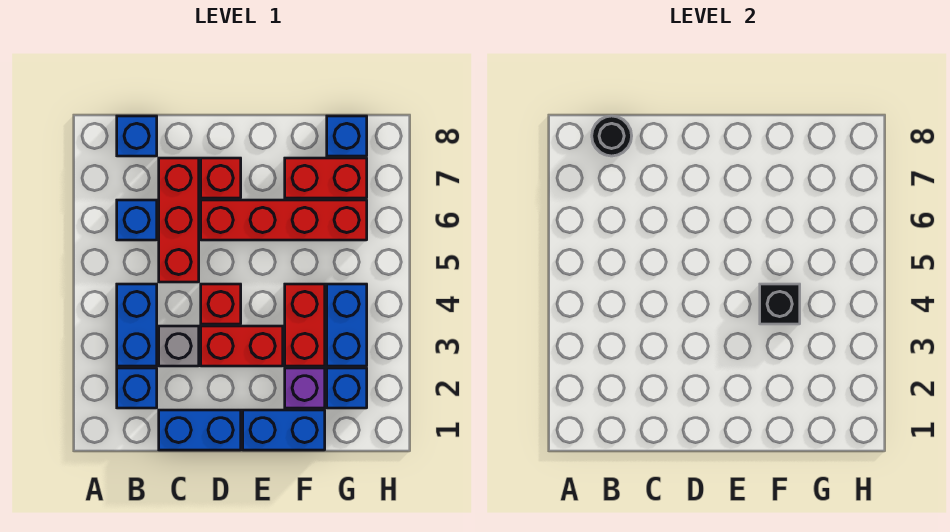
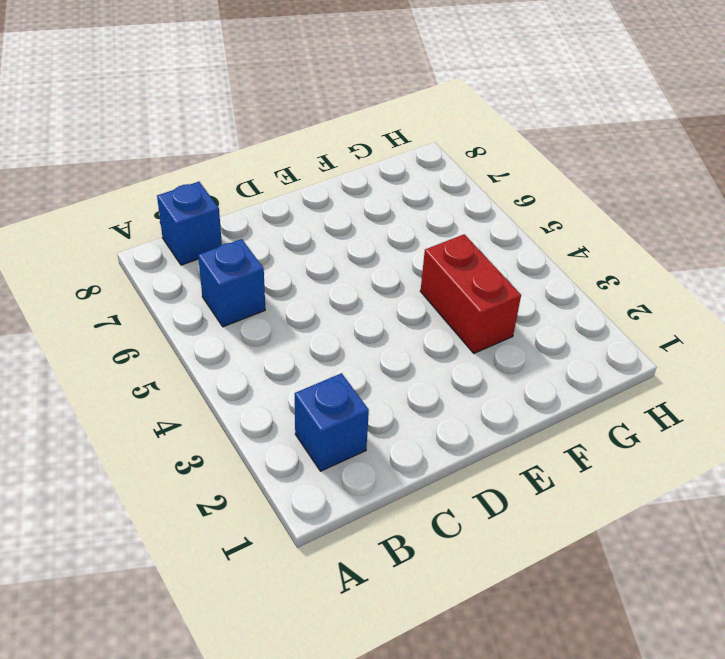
none -> blue 1x2 brick [117,284,157,366]
none -> blue 1x2 brick [159,410,241,450]
none -> grey 1x1 brick [159,326,199,366]

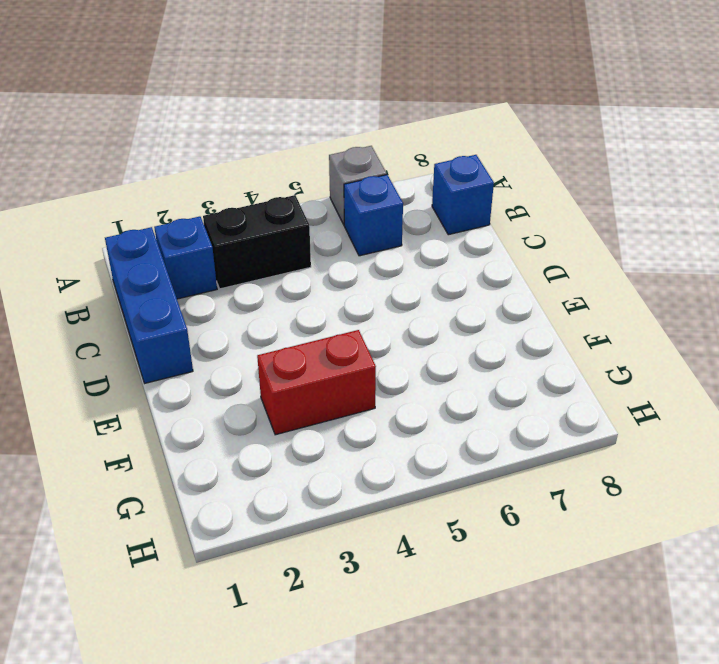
grey 1x1 brick [329,146,387,224] -> grey 1x1 brick moved to [159,326,199,366]
blue 1x3 brick [105,227,193,383] -> blue 1x2 brick [159,410,241,450]
black 1x2 brick [203,195,311,289] -> blue 1x2 brick [117,284,157,366]
none -> red 1x3 brick [159,158,199,282]
none -> red 1x2 brick [201,326,283,366]
none -> red 1x1 brick [201,284,241,324]

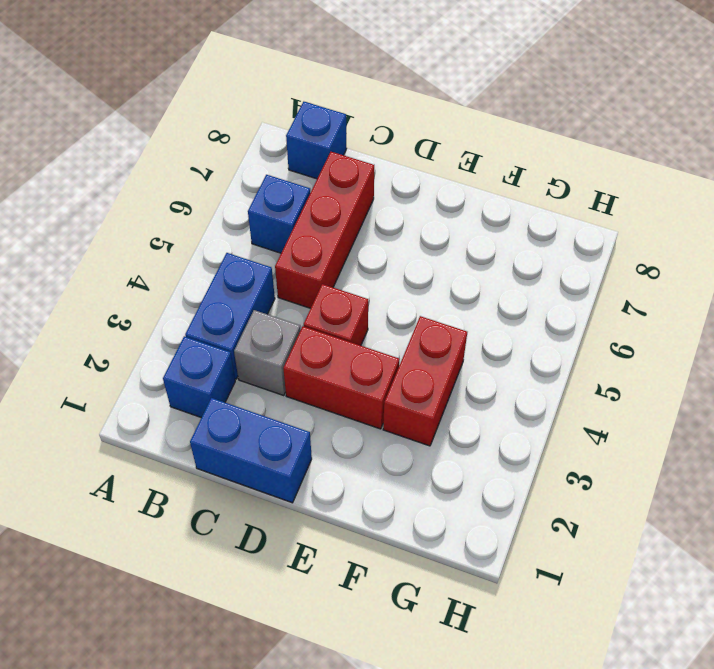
none -> red 1x4 brick [201,200,367,240]
none -> red 1x1 brick [201,158,241,198]
none -> blue 1x2 brick [243,410,325,450]

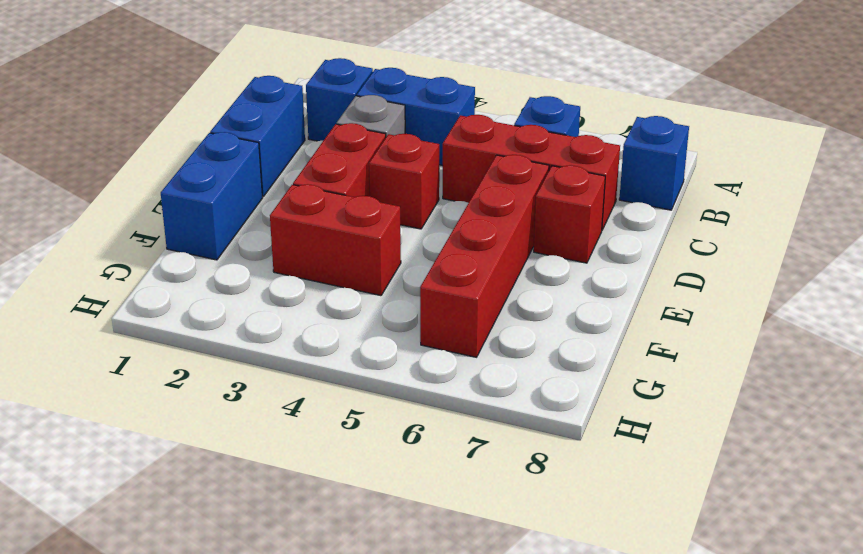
none -> purple 1x1 brick [285,368,325,408]
none -> red 1x2 brick [285,158,367,198]
none -> blue 1x1 brick [327,368,367,408]

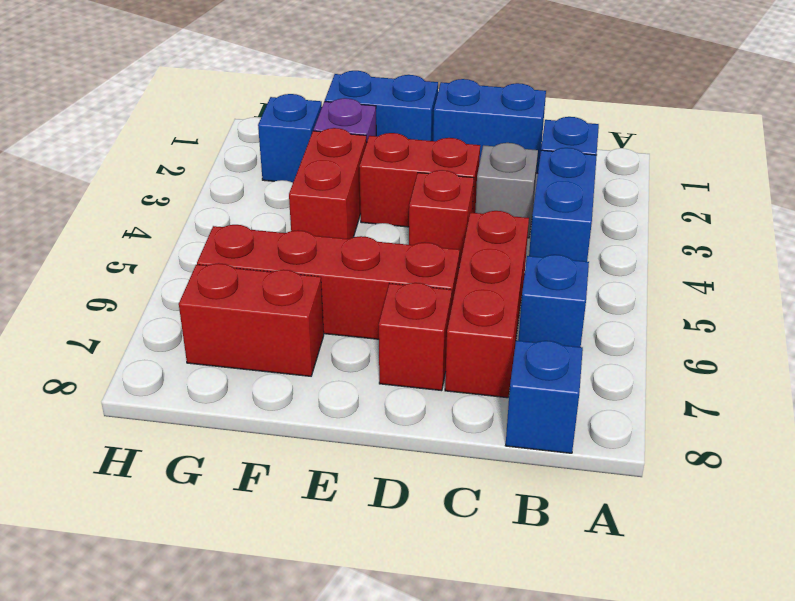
none -> blue 1x2 brick [327,284,367,366]
none -> blue 1x1 brick [327,116,367,156]
none -> black 1x1 round brick [592,116,632,156]

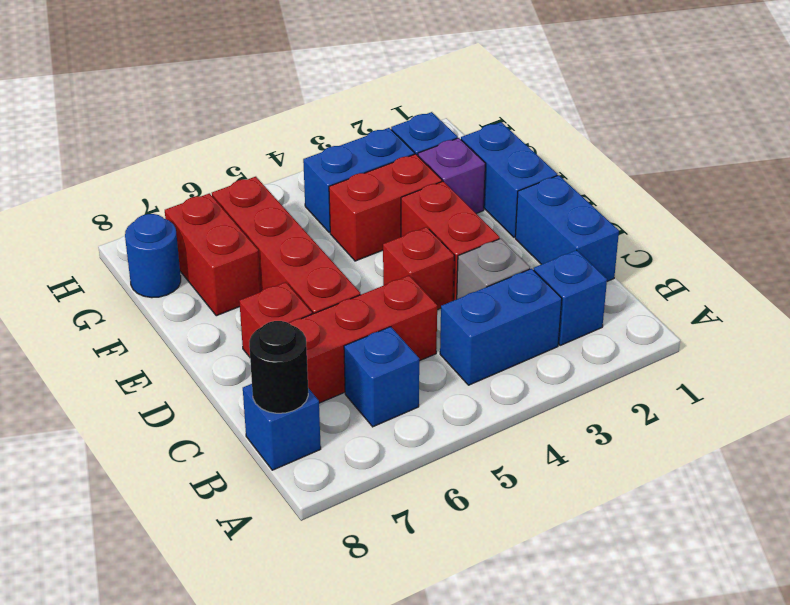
blue 1x1 round brick [125,214,181,298] -> blue 1x1 brick [327,116,367,156]
none -> black 1x1 brick [760,284,800,324]

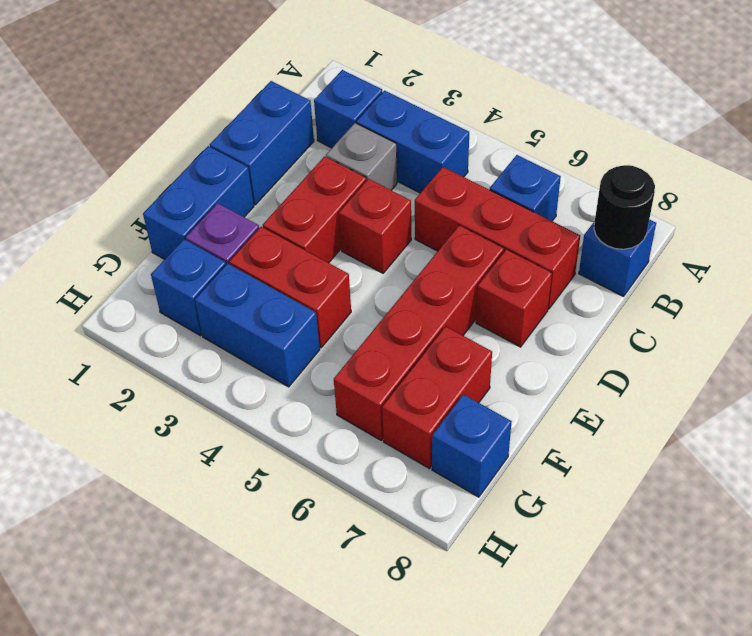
none -> black 1x1 brick [760,284,800,324]

